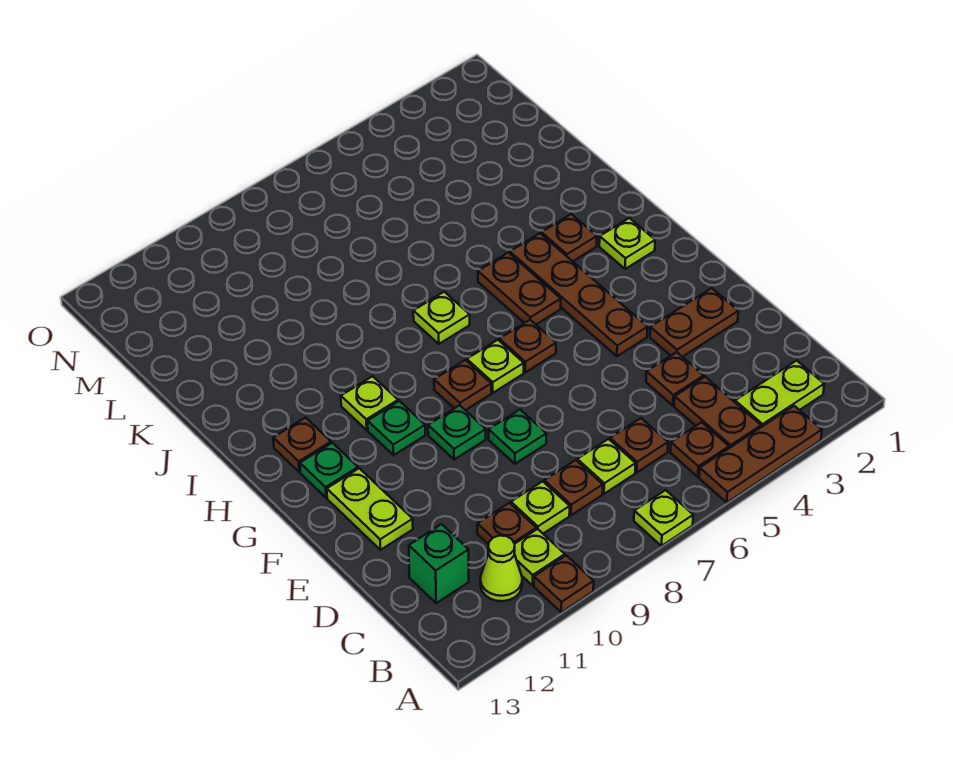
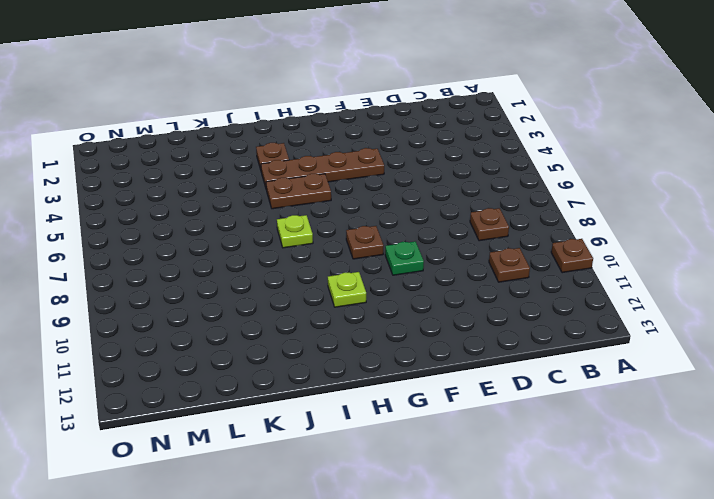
none -> brown 1x3 plate [699,406,822,502]
none -> lime 1x1 plate [634,490,693,546]
none -> lime 1x2 plate [735,361,824,427]
none -> brown 1x2 plate [674,377,761,448]

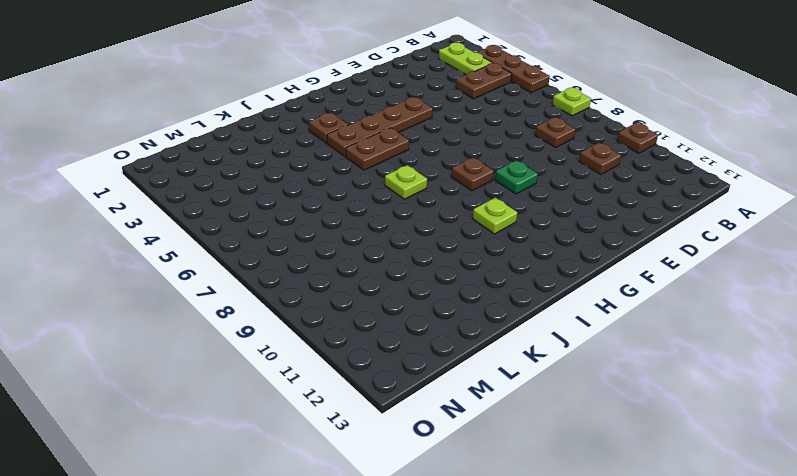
none -> brown 1x1 plate [670,422,729,477]
none -> lime 1x1 plate [514,529,565,585]
none -> lime 1x1 cone [480,536,522,601]
none -> brown 1x1 plate [610,418,668,472]

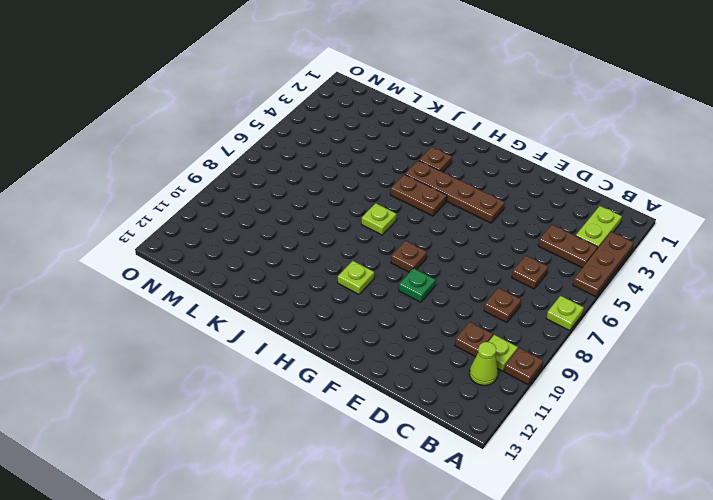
none -> brown 1x1 plate [670,422,729,477]
none -> lime 1x1 plate [577,439,636,494]
none -> lime 1x1 plate [511,481,570,534]
none -> green 1x1 brick [409,524,469,603]

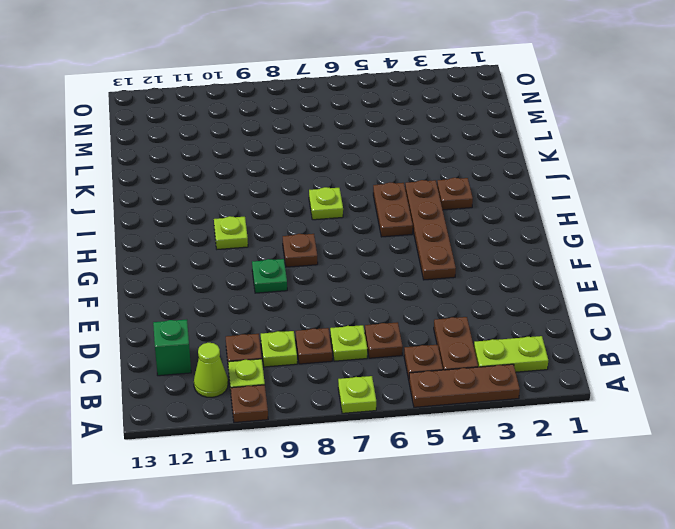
none -> brown 1x1 plate [646,352,704,405]
none -> brown 1x2 plate [650,288,738,357]
none -> green 1x1 plate [489,410,546,464]
none -> lime 1x2 plate [327,468,413,550]

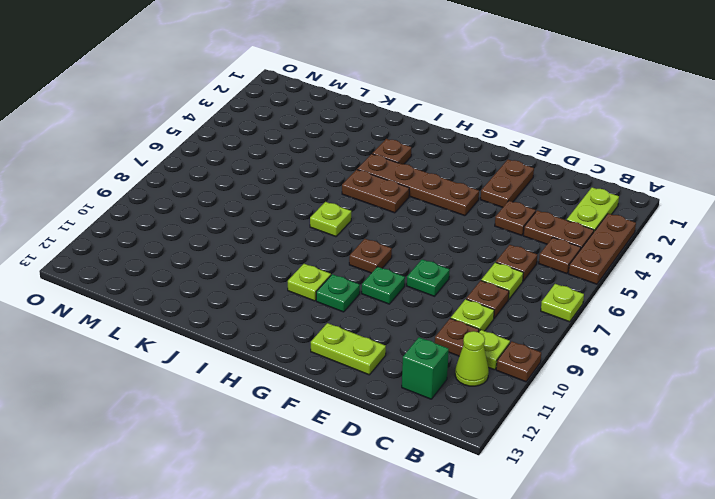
none -> brown 1x1 plate [499,320,556,372]
none -> lime 1x1 plate [467,340,524,393]
none -> green 1x1 plate [300,443,358,498]
none -> lime 1x1 plate [599,218,655,269]

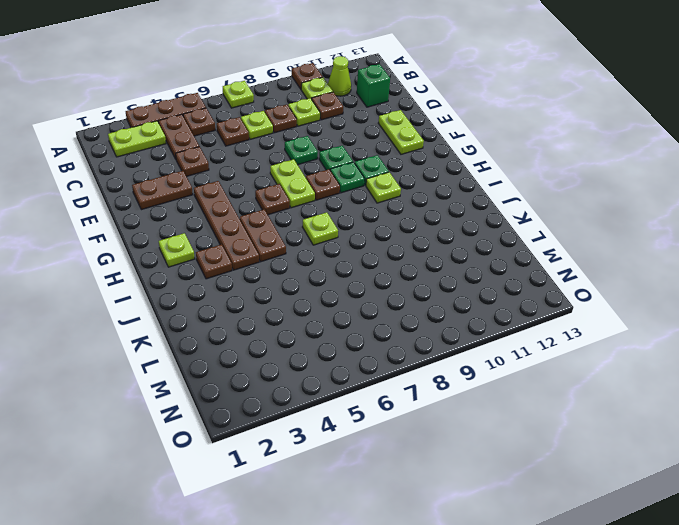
lime 1x2 plate [270,159,315,208] -> lime 1x1 plate [467,340,524,393]
green 1x1 plate [330,162,365,193] -> green 1x1 plate moved to [300,443,358,498]
none -> brown 1x1 plate [273,418,331,472]

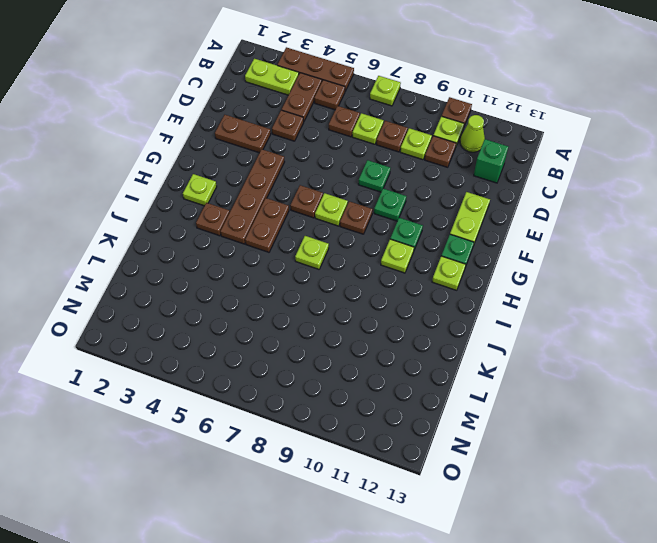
lime 1x1 plate [432,256,466,290] -> brown 1x1 plate [273,418,331,472]

